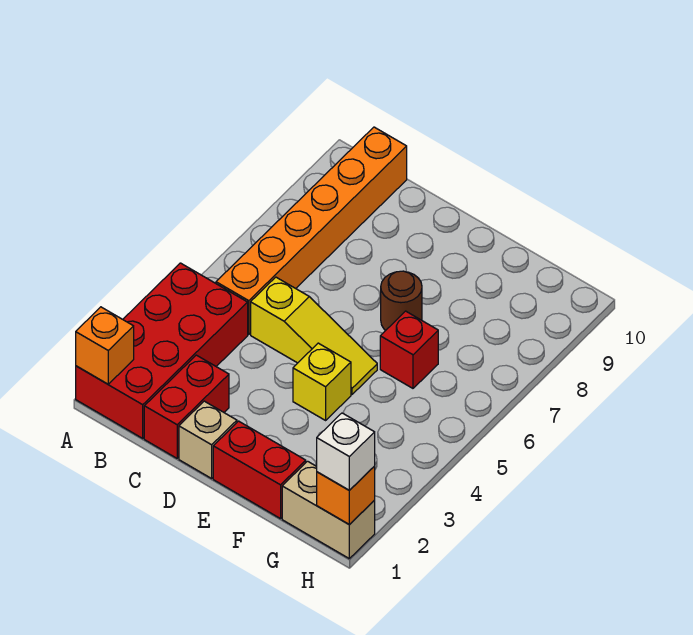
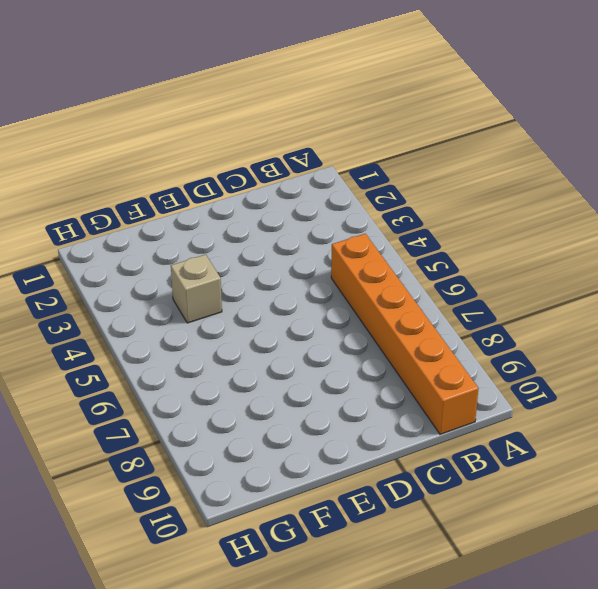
tan 1x1 brick [171,255,222,323] -> tan 1x1 brick moved to [179,401,237,478]
none -> red 2x4 brick [76,263,248,438]
none -> red 1x2 brick [144,355,229,458]
none -> yellow 1x3 slope [251,277,377,394]

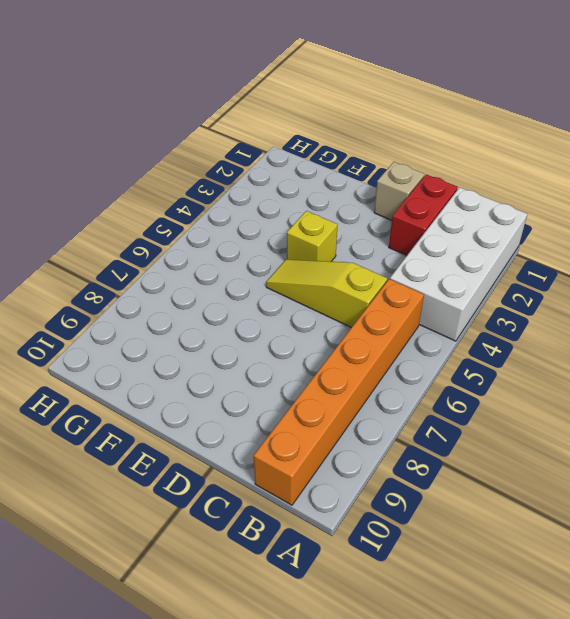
white 2x4 brick [390,187,527,341] -> red 2x4 brick [76,263,248,438]
none -> red 1x2 brick [213,421,306,519]
none -> brown 1x1 round brick [381,271,422,331]
none -> red 1x1 brick [380,311,438,388]

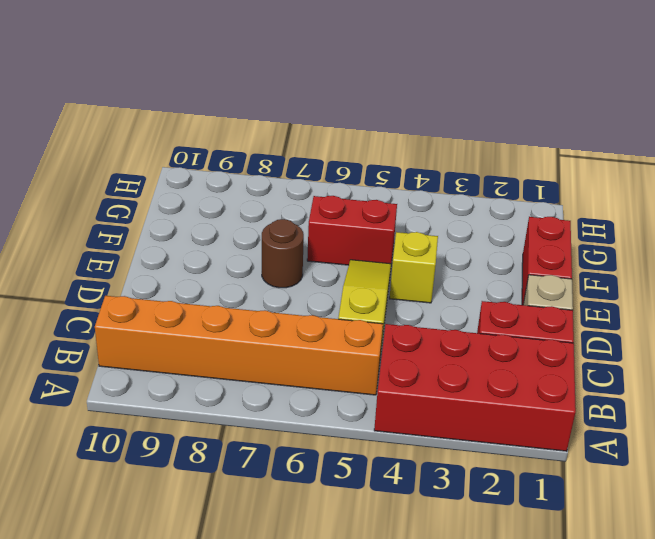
red 1x2 brick [307,196,397,265] -> red 1x1 brick [380,311,438,388]
none -> tan 1x2 brick [282,461,375,558]
none -> orange 1x1 brick [76,307,134,384]
none -> orange 1x1 brick [317,466,375,525]

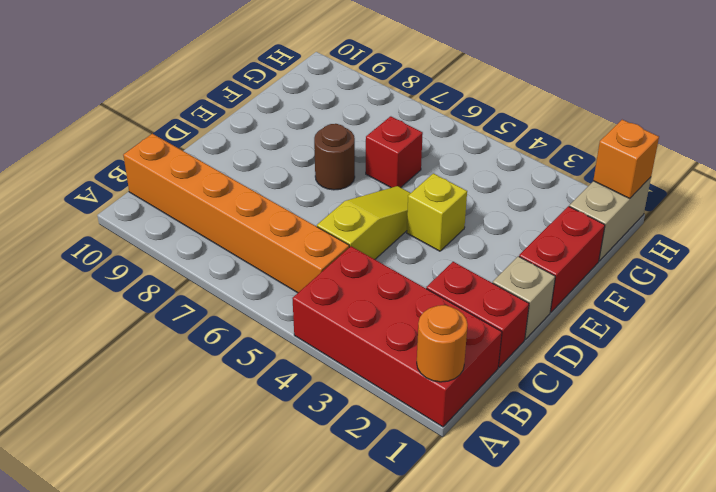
orange 1x1 round brick [417,305,468,382] -> orange 1x1 brick [76,307,134,384]
none -> white 1x1 brick [317,413,375,490]

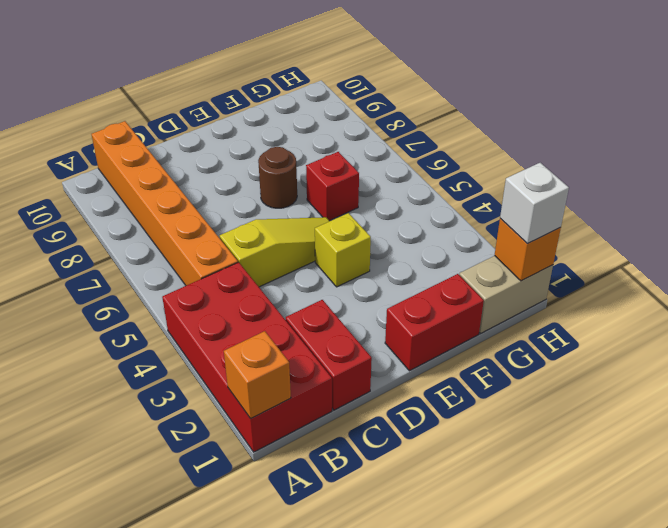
none -> tan 1x1 brick [179,401,237,478]

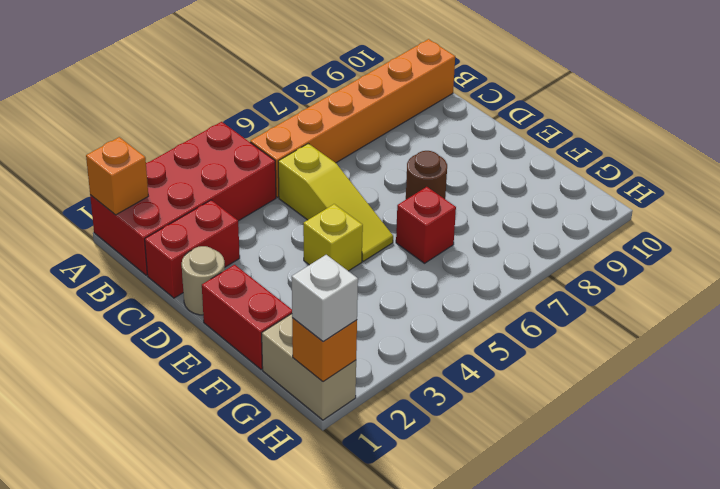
tan 1x1 round brick [182,246,225,315] -> tan 1x1 brick [179,401,237,478]

